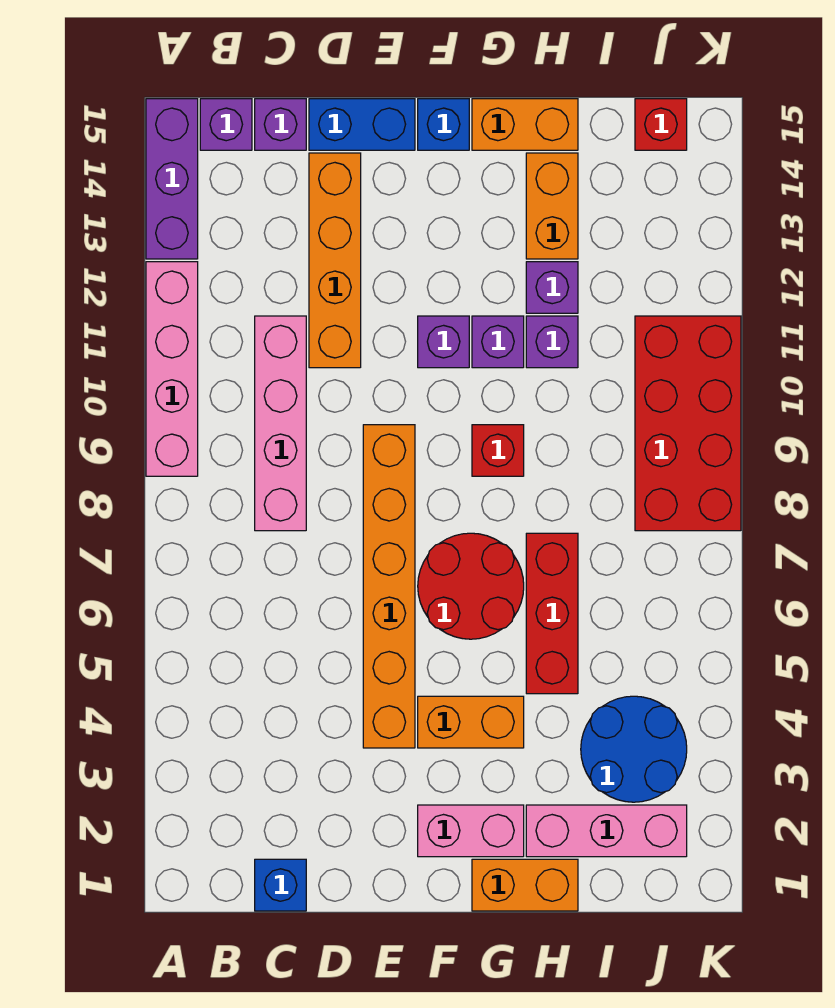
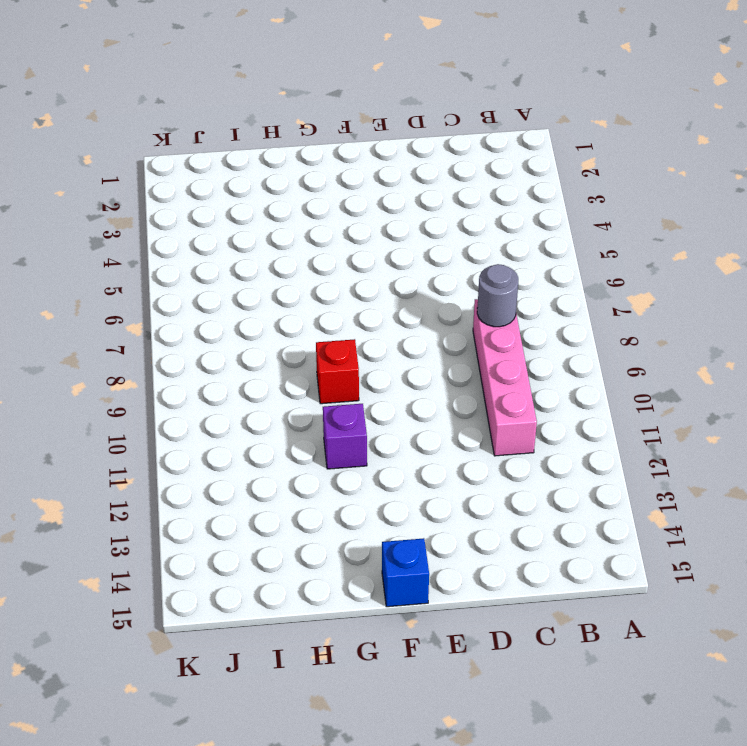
grey 1x1 round brick [477,264,518,327] -> none
none -> pink 1x4 brick [146,262,198,476]
none -> purple 1x3 brick [146,99,198,259]
none -> purple 1x1 brick [200,99,252,150]

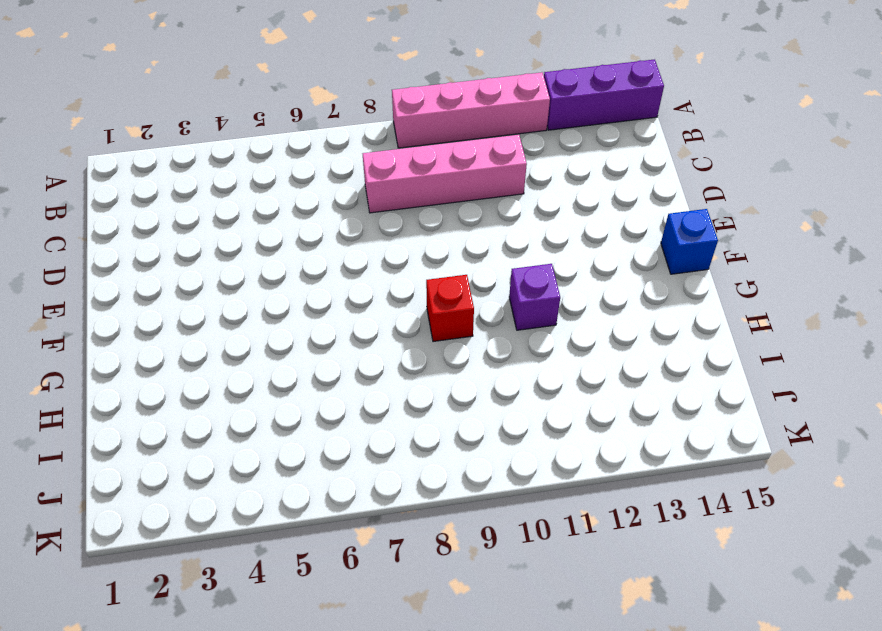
none -> purple 1x1 brick [200,99,252,150]
none -> blue 1x1 brick [255,859,306,911]
none -> purple 1x1 brick [255,99,306,150]

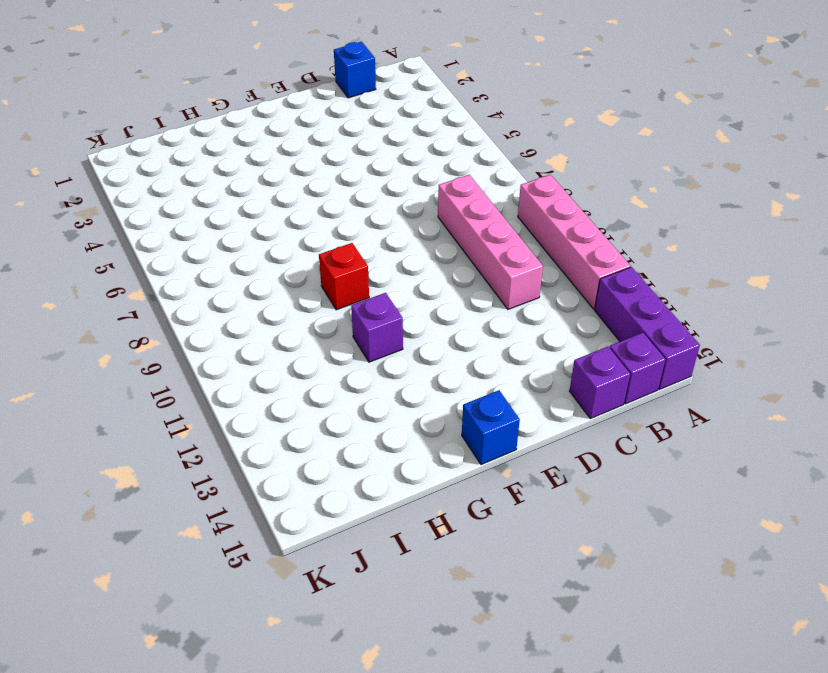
none -> orange 1x4 brick [309,153,361,368]
none -> blue 1x2 brick [309,99,415,150]
none -> orange 1x6 brick [363,425,415,748]

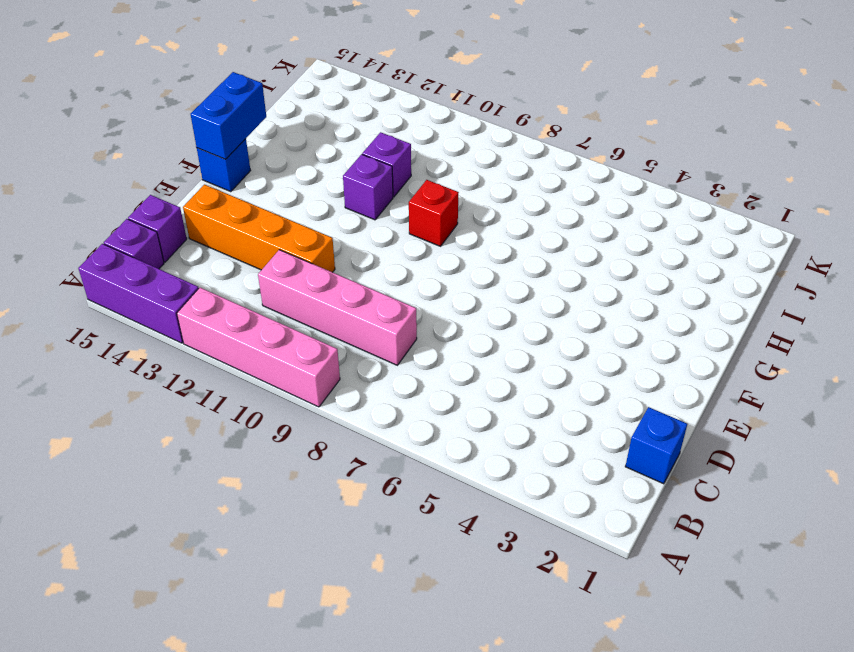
blue 1x2 brick [191,72,266,159] -> blue 1x2 brick moved to [309,99,415,150]
none -> orange 1x6 brick [363,425,415,748]
none -> pink 1x2 brick [418,805,524,857]
none -> orange 1x2 brick [418,696,524,748]

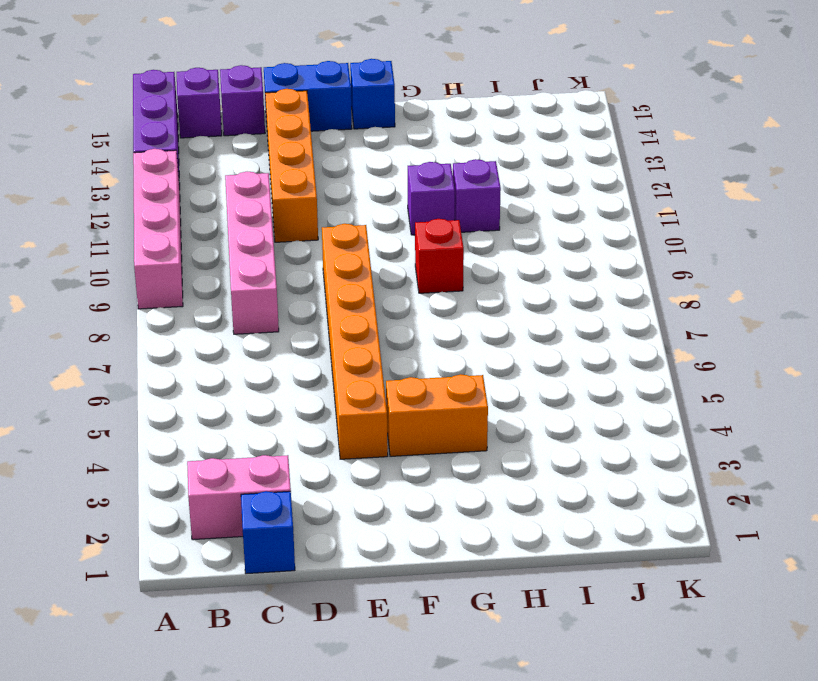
pink 1x2 brick [187,455,291,540] -> pink 1x2 brick moved to [418,805,524,857]
none -> red 2x2 round brick [418,533,524,639]
none -> purple 1x1 brick [418,316,469,368]
none -> orange 1x2 brick [472,859,578,911]

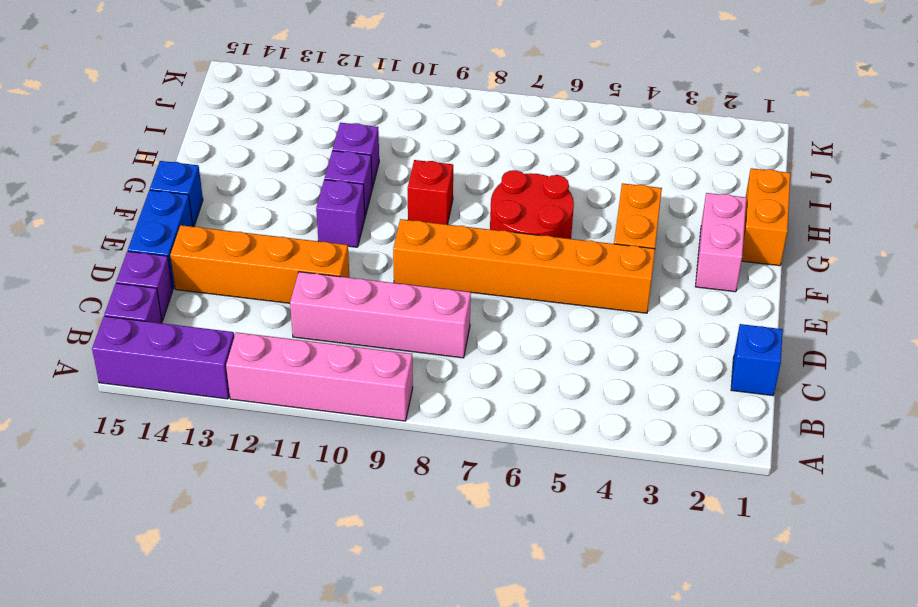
none -> orange 1x2 brick [472,99,578,150]
none -> pink 1x3 brick [526,805,687,857]
none -> red 1x3 brick [526,533,578,694]

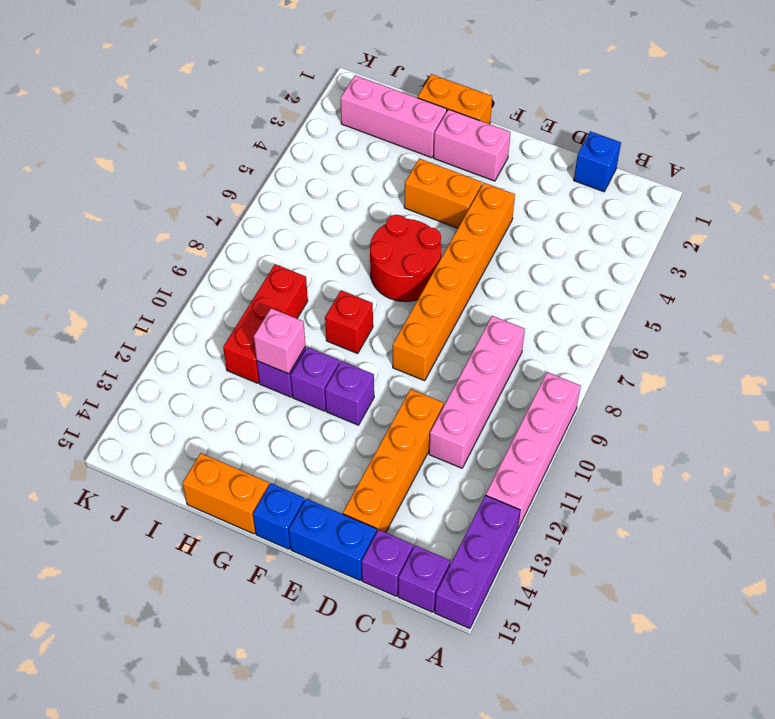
pink 1x1 brick [254,308,305,374] -> none
red 1x3 brick [223,264,308,383] -> red 1x3 brick moved to [526,533,578,694]
none -> purple 1x1 brick [526,262,578,313]
none -> orange 1x2 brick [526,153,578,259]
none -> blue 2x2 round brick [581,696,687,802]

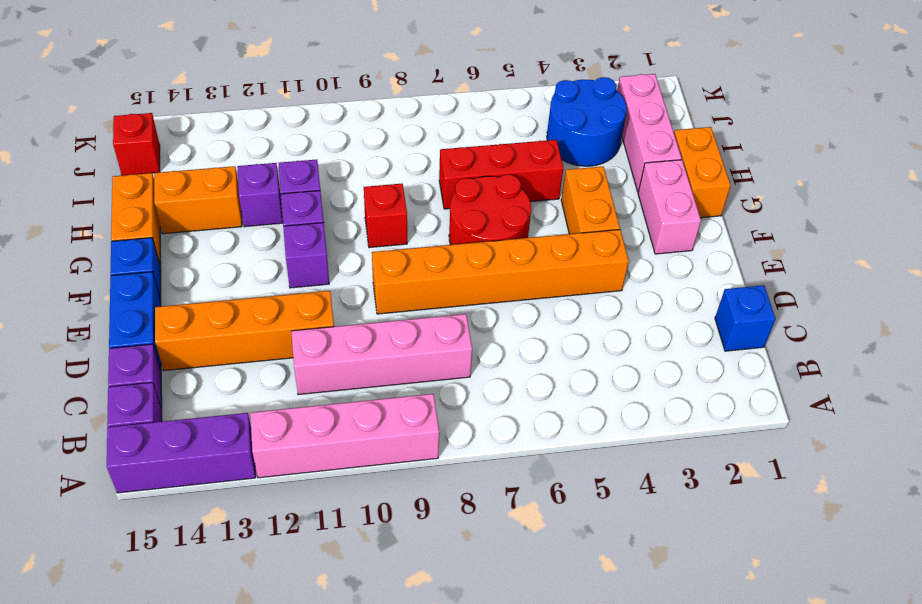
none -> red 2x4 brick [635,316,741,531]

